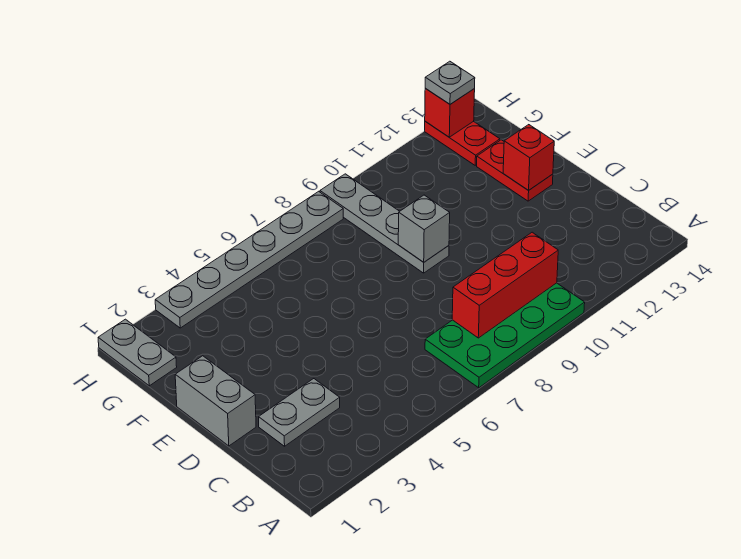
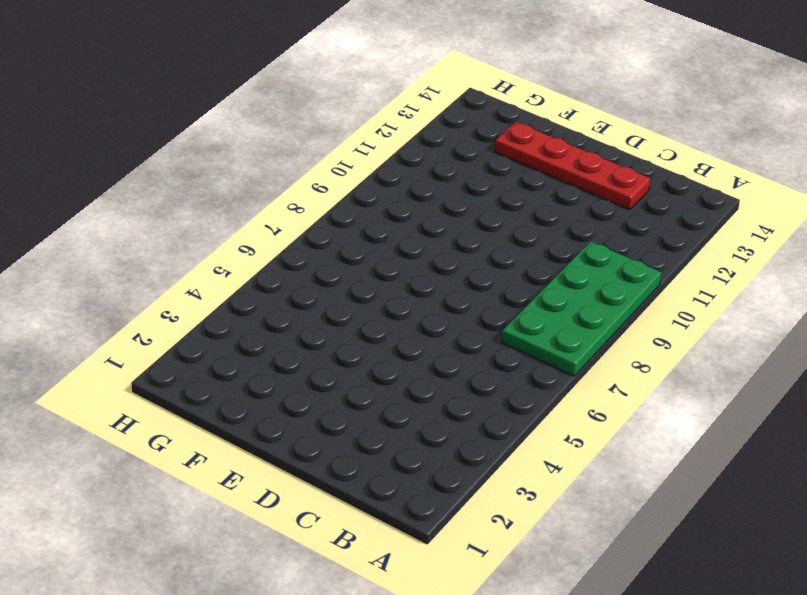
red 1x4 plate [495,122,650,210] -> red 1x2 plate [477,140,553,201]
none -> grey 1x2 plate [259,379,340,446]
none -> grey 1x2 brick [175,356,256,446]
none -> grey 1x4 plate [320,174,449,273]

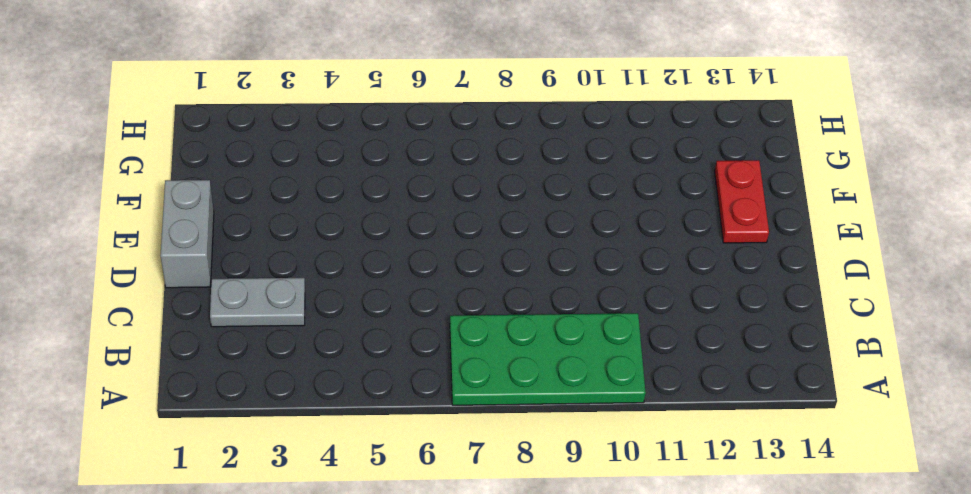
none -> grey 1x4 plate [320,174,449,273]
none -> grey 1x2 plate [98,319,177,386]
none -> red 1x2 plate [425,121,500,165]

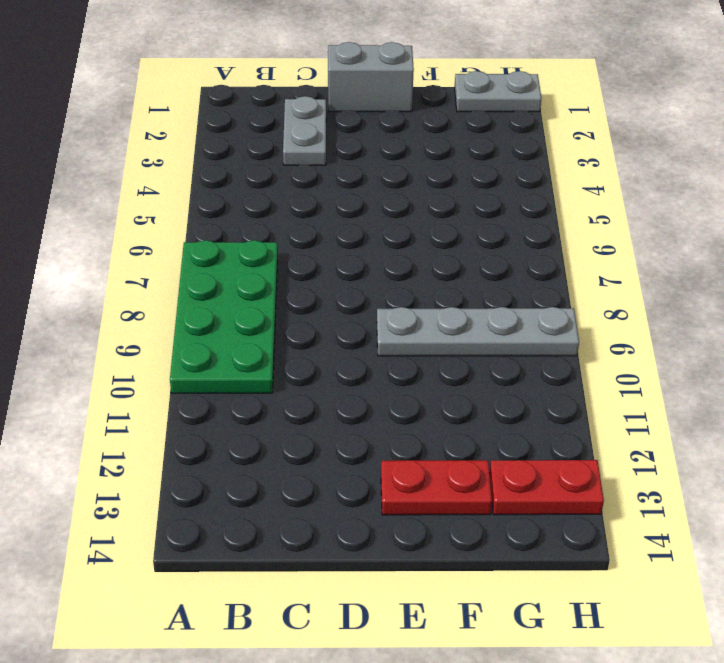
none -> grey 1x6 plate [155,191,343,328]
none -> red 1x3 brick [452,232,558,338]
none -> grey 1x1 brick [398,195,450,262]

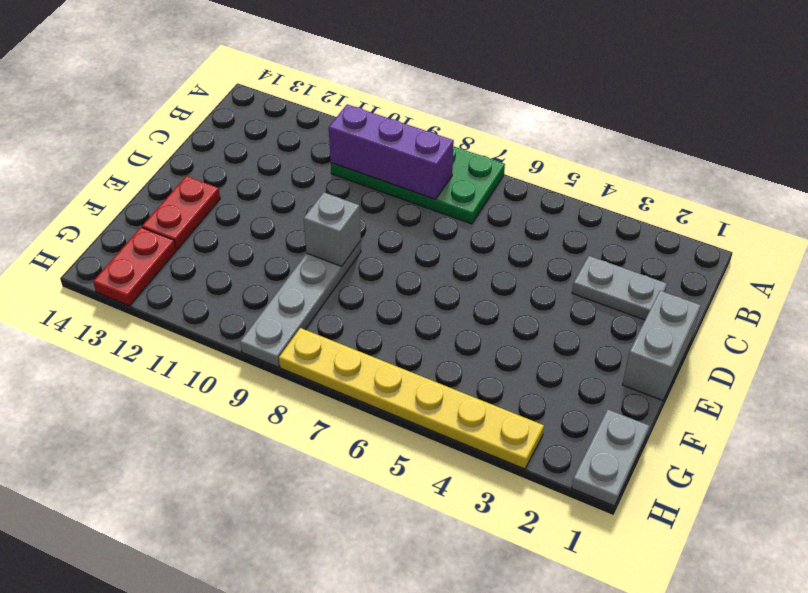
purple 1x3 brick [329,104,454,199] -> red 1x3 brick [452,232,558,338]
yellow 1x6 plate [279,328,544,469] -> grey 1x6 plate [155,191,343,328]
none -> red 1x1 brick [503,125,554,190]
none -> red 1x1 brick [425,89,475,137]
none -> grey 1x1 plate [425,61,475,104]

